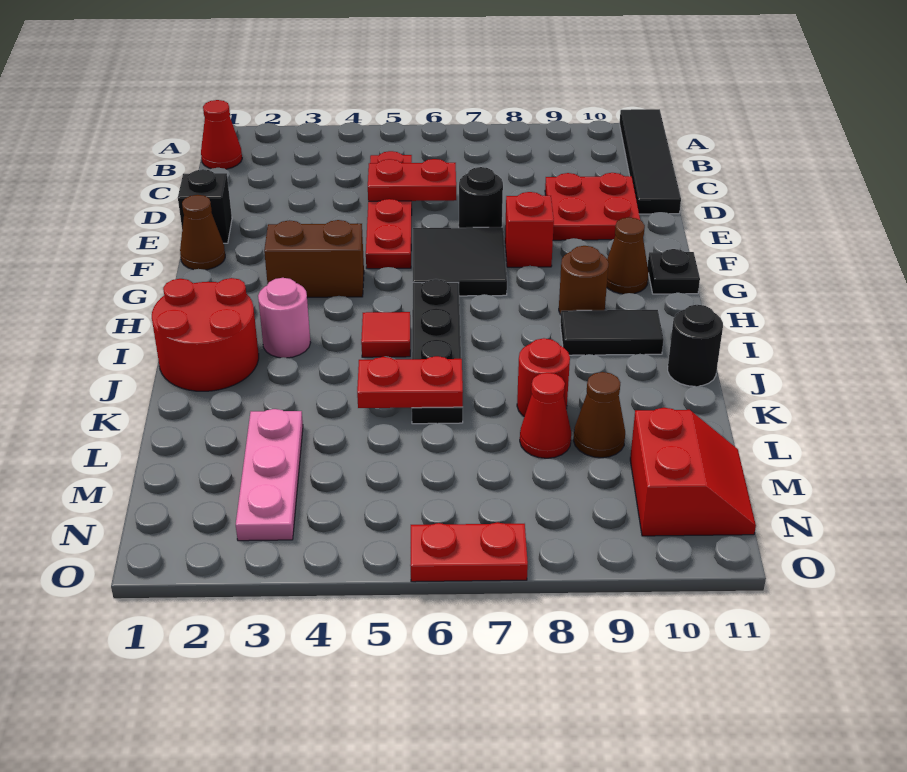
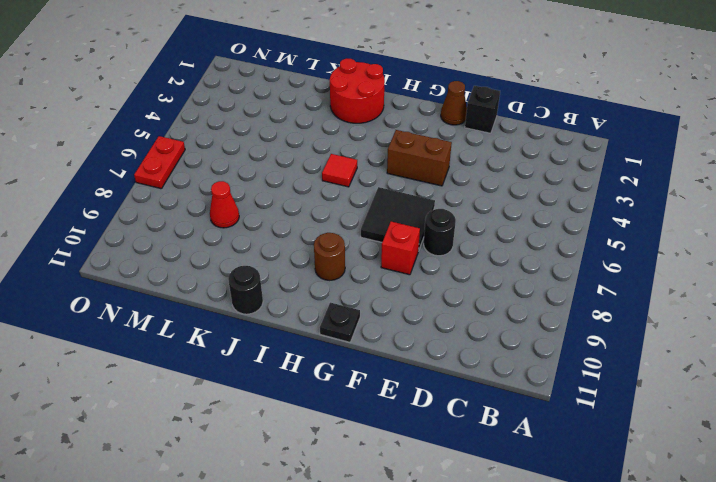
brown 1x2 brick [387,130,452,186] -> brown 1x2 brick turned to [264,220,364,297]
none -> black 1x4 tile [619,109,681,214]
none -> red 1x1 cone [201,100,242,169]
none -> red 1x4 plate [366,151,412,269]

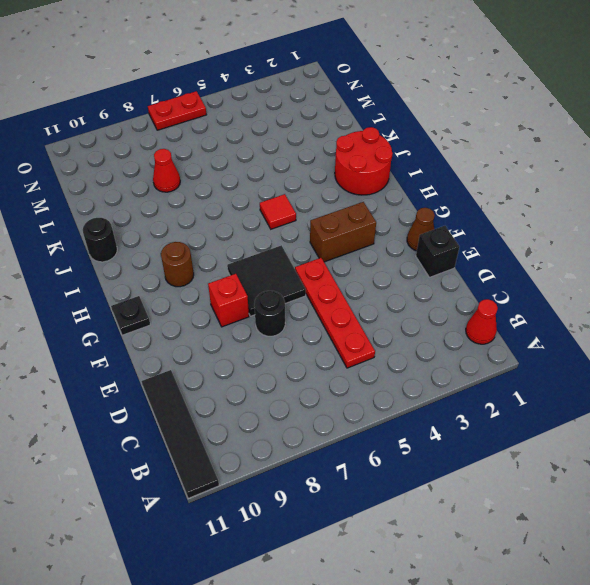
none -> red 2x2 plate [545,173,640,240]
none -> brown 1x1 cone [607,217,648,294]
none -> black 1x4 plate [412,279,463,424]

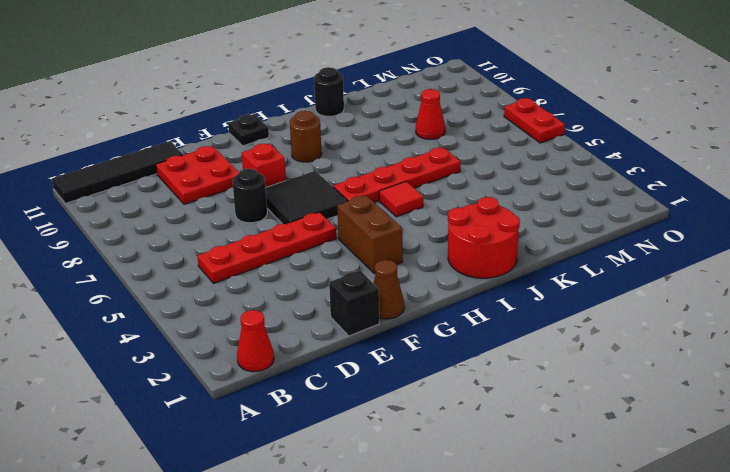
red 1x4 plate [333,147,460,202] -> black 1x4 plate [412,279,463,424]
none -> brown 1x1 cone [607,217,648,294]
none -> pink 1x1 round brick [258,278,311,358]
none -> black 1x2 tile [560,310,664,355]

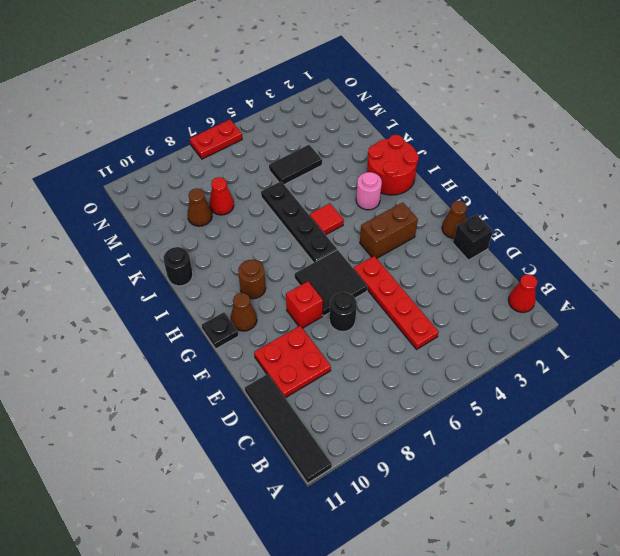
black 1x2 tile [269,145,322,185] -> black 1x2 tile moved to [560,310,664,355]
none -> red 1x1 round brick [517,338,570,417]
none -> pink 1x3 plate [236,409,303,541]
none -> red 2x2 slope [630,408,756,536]

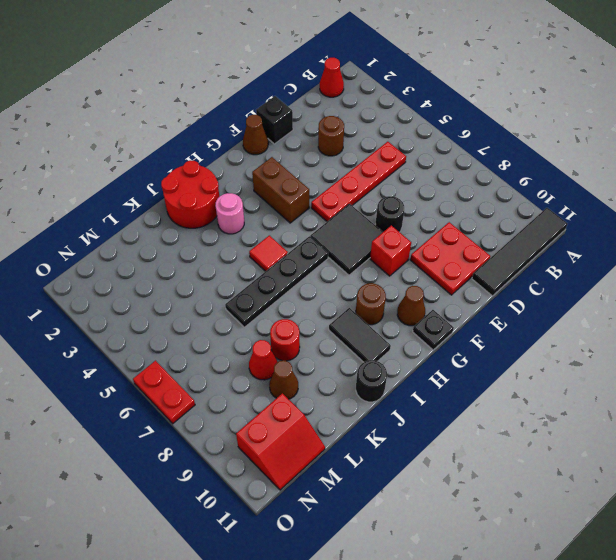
brown 1x1 round brick [318,116,344,156] -> none
none -> pink 1x3 plate [236,409,303,541]
none -> red 1x2 plate [368,159,456,201]
none -> red 1x2 plate [357,356,463,408]

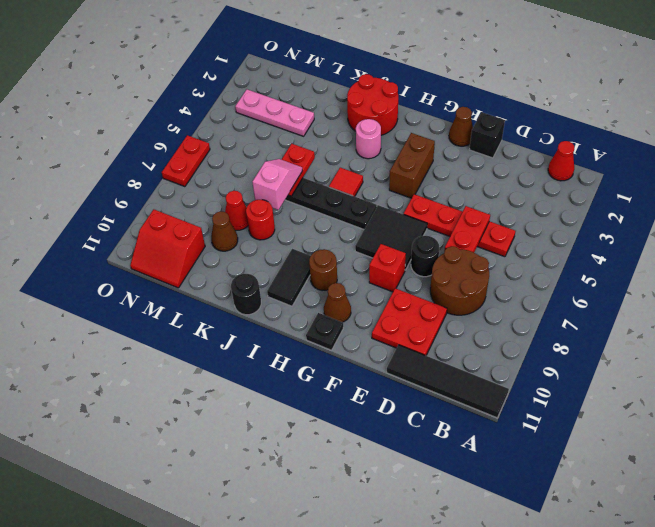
brown 2x2 round brick [430,246,489,315] -> none
pink 1x2 slope [252,159,302,210] -> none

